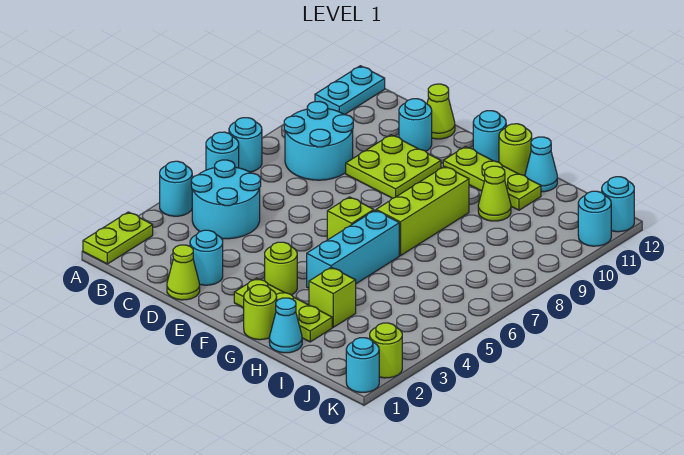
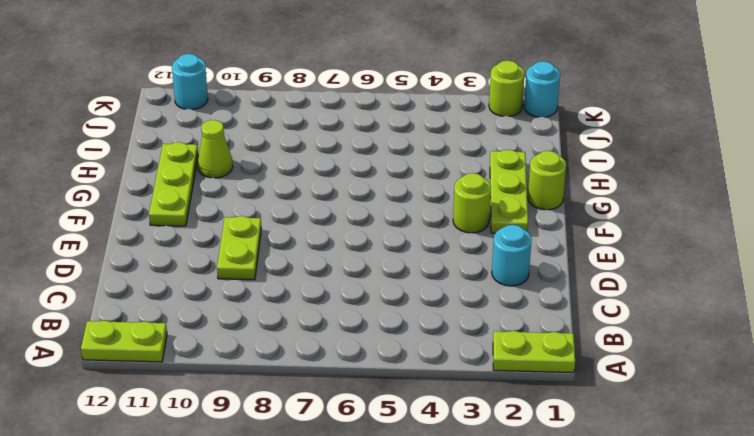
lime 1x2 plate [81,320,167,362] -> cyan 1x2 plate [315,66,385,115]
lime 1x2 plate [217,216,261,280] -> lime 2x2 plate [346,135,441,198]
none -> cyan 1x1 round brick [160,161,192,216]
none -> cyan 1x1 round brick [206,132,239,170]
none -> cyan 1x1 round brick [229,118,262,172]

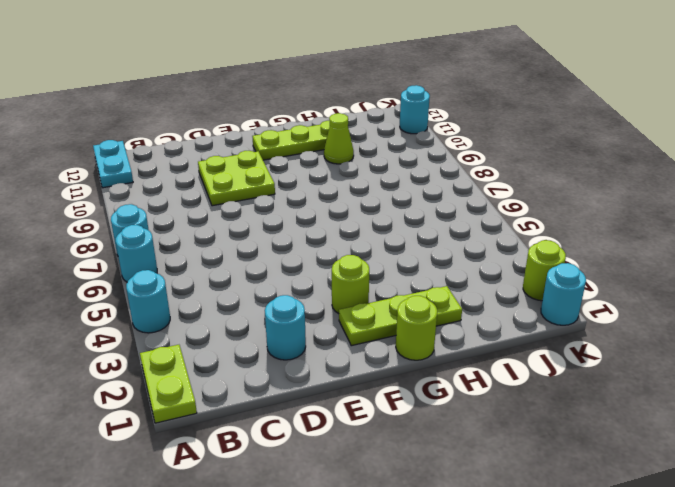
none -> cyan 2x2 round brick [191,160,261,239]
none -> cyan 2x2 round brick [284,102,353,180]
none -> lime 1x1 cone [167,245,200,300]

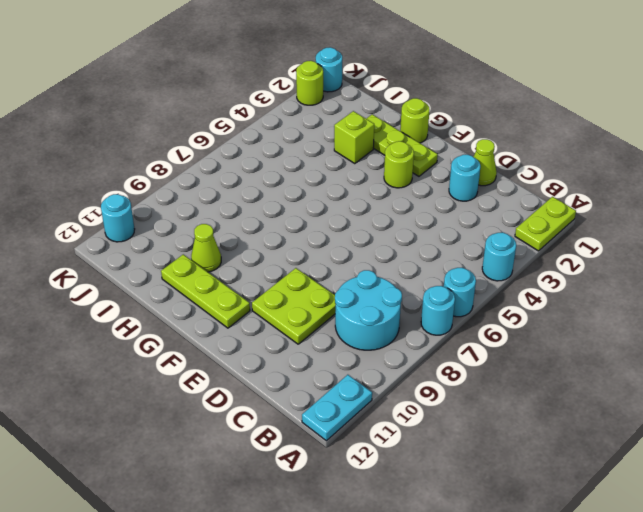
none -> cyan 2x2 round brick [191,160,261,239]
none -> cyan 1x1 round brick [399,99,432,151]
none -> lime 1x1 cone [427,84,455,139]

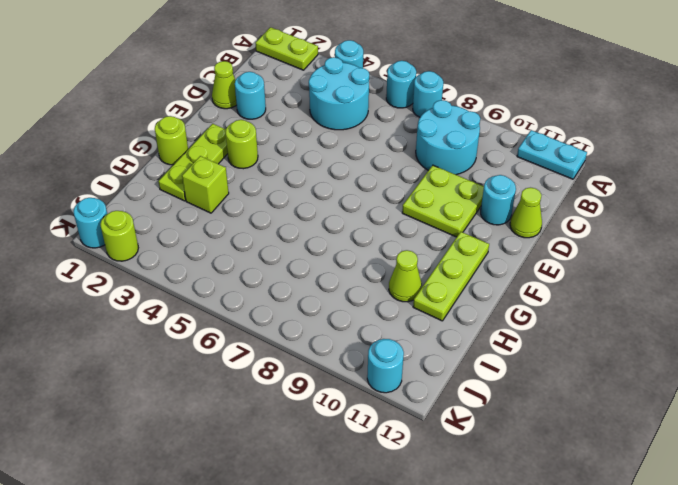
none -> lime 1x1 brick [327,197,374,240]
none -> cyan 1x1 round brick [473,111,506,162]
none -> cyan 1x3 brick [307,210,399,288]

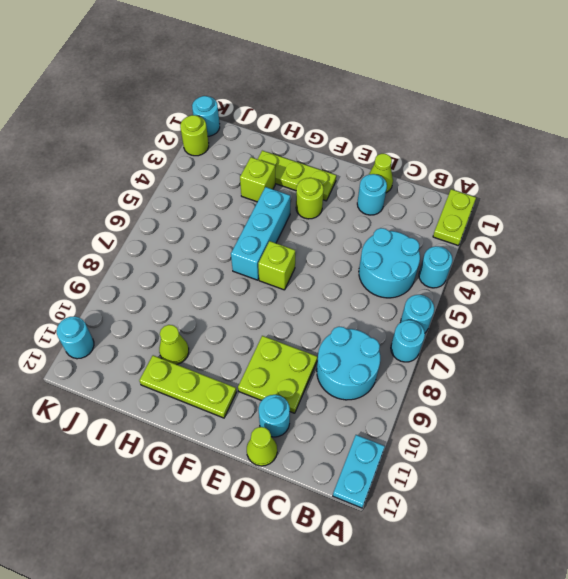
none -> cyan 1x1 round brick [473,111,506,162]
none -> lime 1x1 round brick [244,285,277,340]
none -> lime 1x3 brick [376,166,469,256]

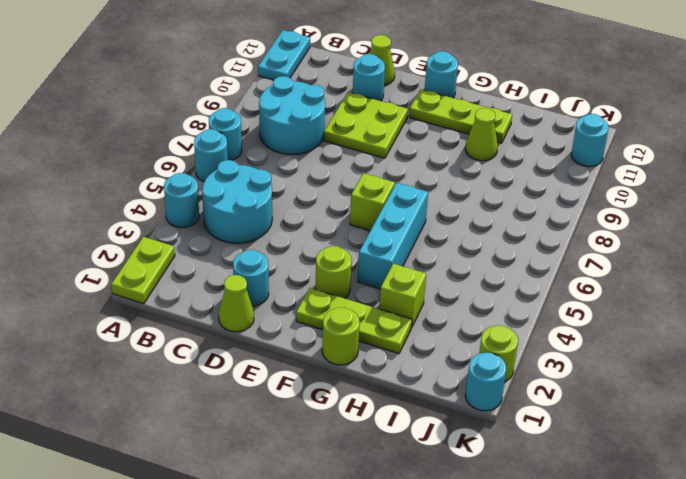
none -> lime 1x3 brick [376,166,469,256]
none -> lime 1x1 round brick [499,124,532,176]
none -> cyan 1x1 cone [269,298,302,353]

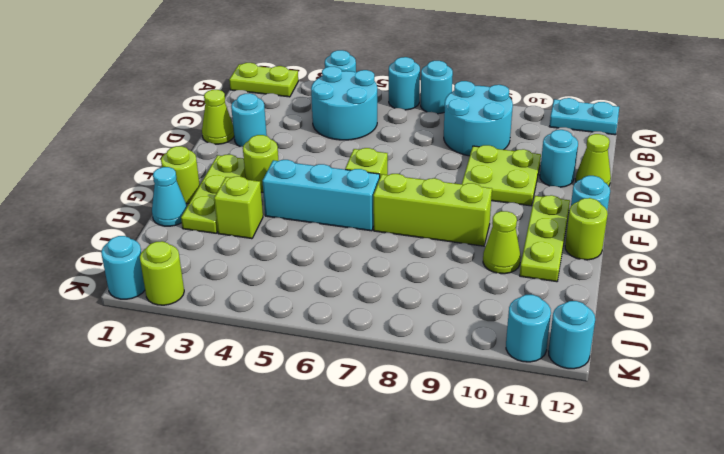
none -> cyan 1x1 cone [525,137,557,192]

